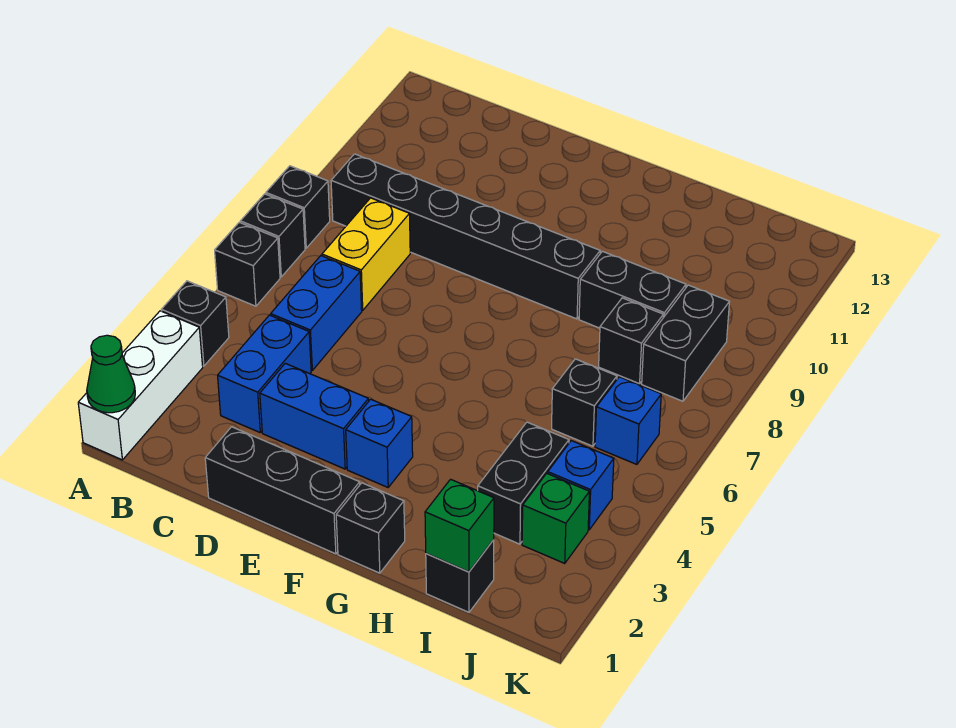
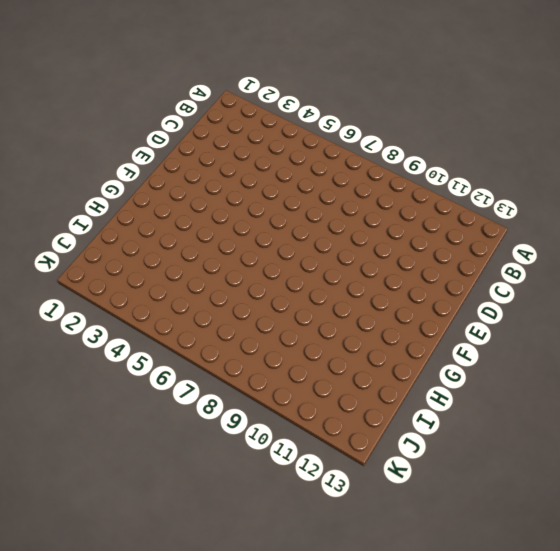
none -> white 1x3 brick [78,311,203,460]
none -> black 1x1 brick [161,281,229,366]
none -> black 1x1 brick [215,222,280,306]

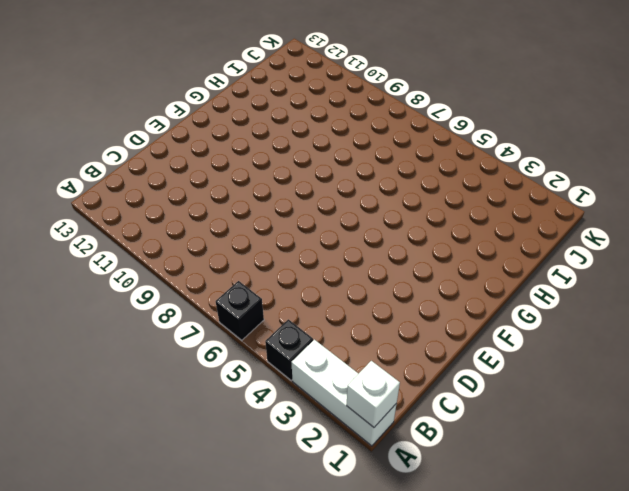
white 1x1 brick [347,361,400,427] -> green 1x1 cone [87,335,135,413]
none -> black 1x1 brick [240,194,305,277]
none -> black 1x1 brick [266,166,330,248]
none -> black 1x6 brick [331,154,600,319]

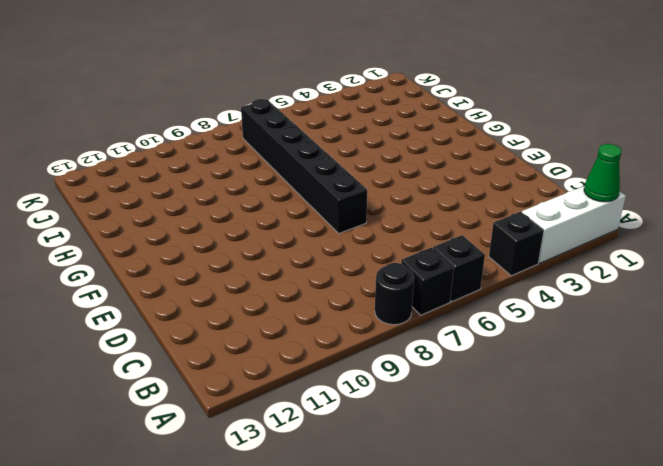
black 1x1 round brick [375,263,414,325] -> black 1x1 brick [266,166,330,248]
black 1x6 brick [241,99,367,234] -> black 1x6 brick moved to [331,154,600,319]
none -> blue 1x2 brick [218,315,311,432]
none -> blue 1x2 brick [271,256,362,370]
none -> yellow 1x2 brick [322,198,410,310]

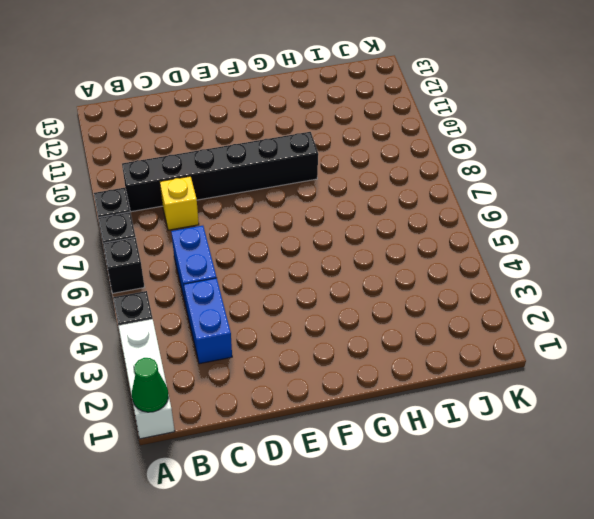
yellow 1x1 brick [160,176,199,230] -> yellow 1x2 brick [322,198,410,310]
none -> black 1x3 brick [205,427,360,554]
none -> blue 1x2 brick [260,363,369,469]
none -> blue 1x1 brick [346,399,413,487]

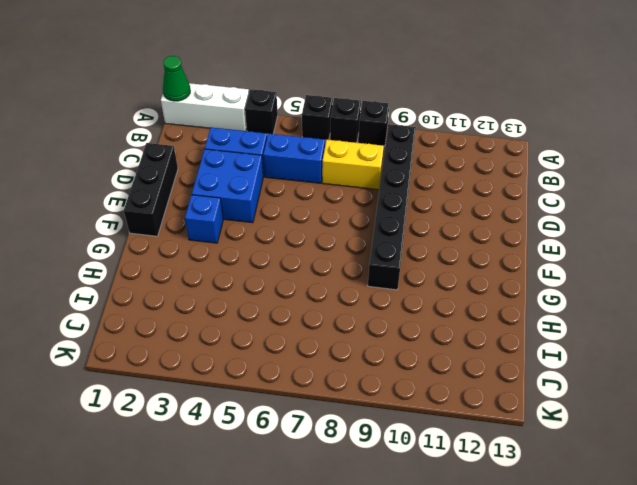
blue 2x2 brick [192,149,263,223] -> blue 1x2 brick [260,363,369,469]
none -> black 1x1 brick [336,483,405,573]
none -> black 1x2 brick [579,251,686,328]
none -> black 1x1 brick [426,540,494,612]

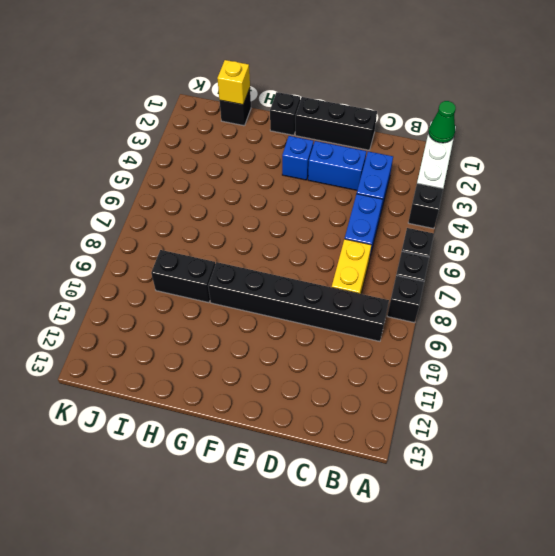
yellow 1x1 brick [217,60,250,105] -> green 1x1 brick [425,479,494,572]
none -> black 1x2 brick [478,422,569,544]
none -> black 1x1 brick [552,359,617,446]
none -> black 1x1 brick [599,298,663,384]

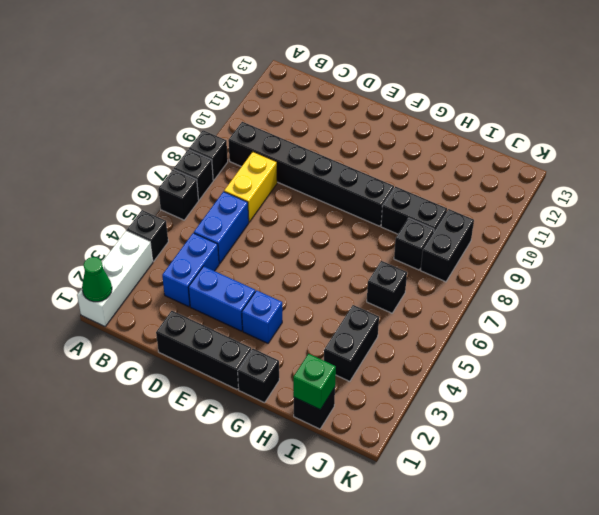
none -> green 1x1 brick [522,473,589,563]
none -> blue 1x1 brick [548,441,614,530]
none -> blue 1x1 brick [595,377,661,464]

